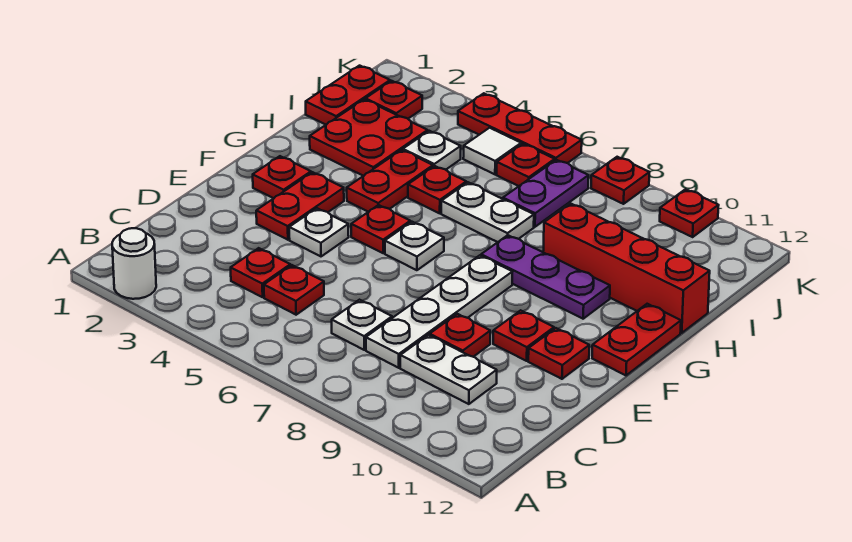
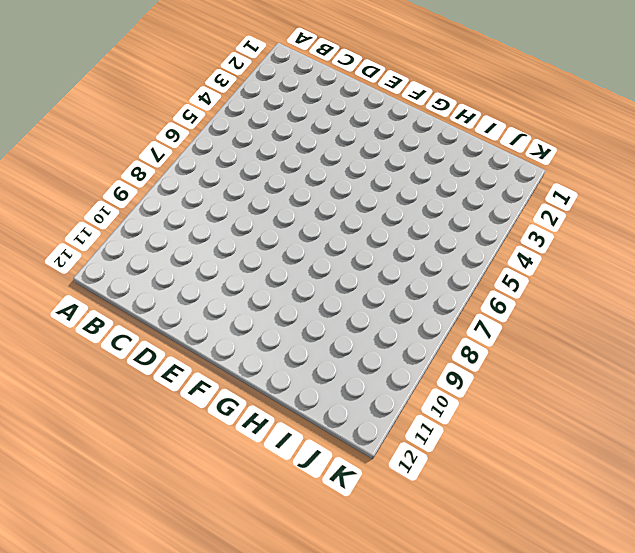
none -> white 1x1 round brick [112,228,156,299]
none -> red 1x1 plate [231,248,290,297]
none -> red 1x1 plate [264,265,324,315]
none -> white 1x1 plate [332,300,392,350]

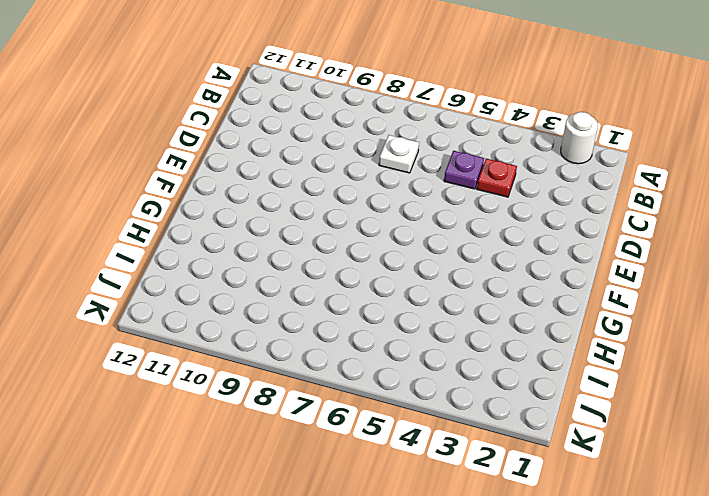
purple 1x1 plate [444,151,484,189] -> red 1x1 plate [264,265,324,315]
none -> white 1x4 plate [366,255,512,368]
none -> white 1x2 plate [400,335,497,404]
none -> red 1x1 plate [430,314,490,357]
none -> red 1x2 plate [256,172,344,240]

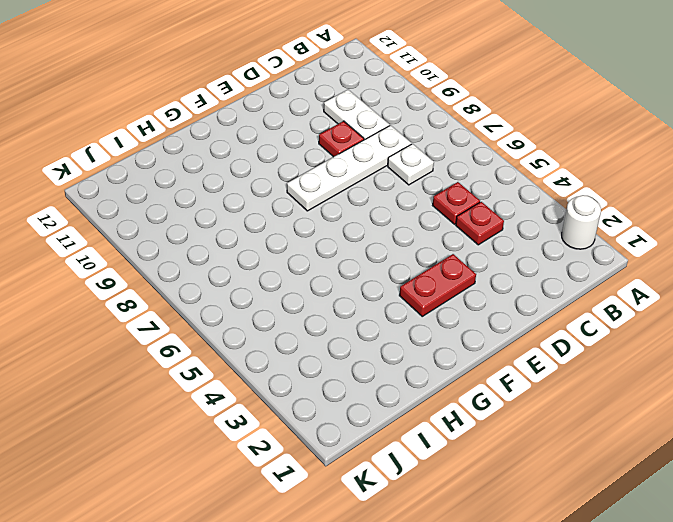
none -> white 1x1 plate [289,208,349,256]
none -> red 1x1 plate [493,310,554,361]
none -> red 1x1 plate [528,328,589,379]
none -> red 1x1 plate [253,156,311,198]

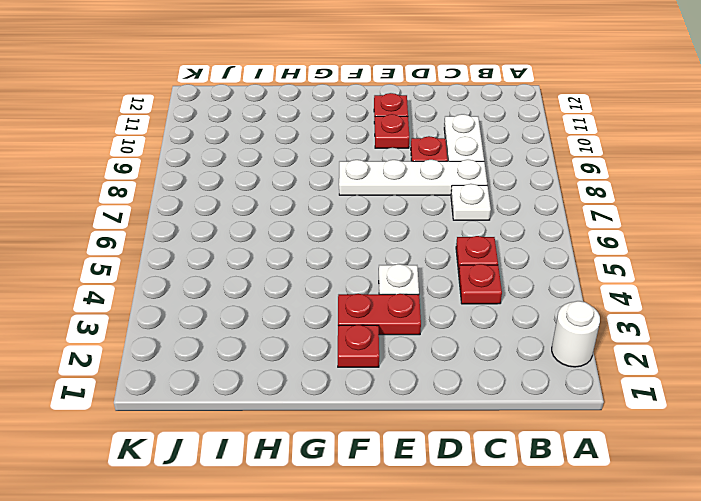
none -> red 1x1 plate [351,205,410,253]
none -> white 1x1 plate [385,222,444,270]
none -> red 1x2 plate [592,304,681,375]
none -> red 1x2 plate [347,150,433,212]

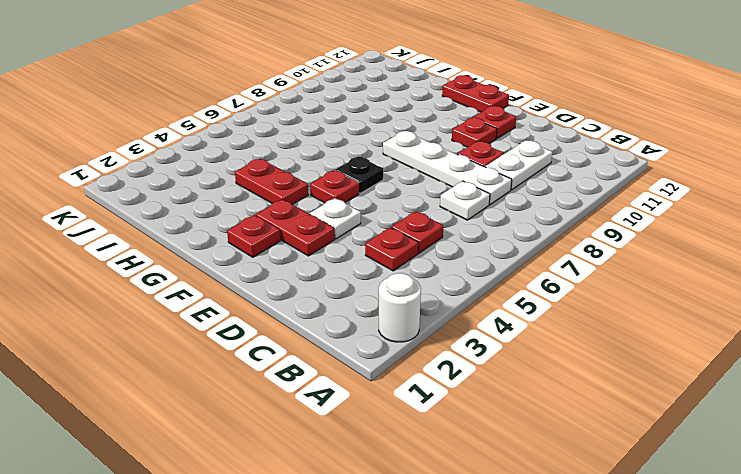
black 1x1 plate [336,157,383,193] -> white 1x1 plate [385,222,444,270]
none -> purple 1x3 plate [481,235,610,319]
none -> red 2x2 plate [310,99,428,176]
none -> red 1x1 plate [408,166,466,213]
none -> white 1x2 plate [441,182,534,242]

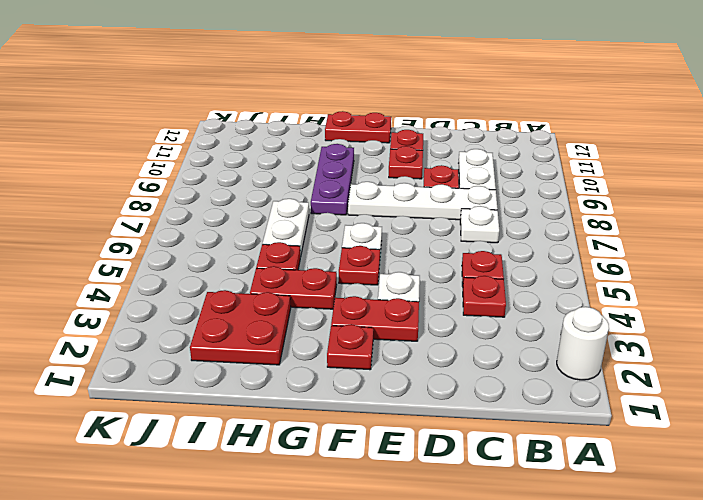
none -> red 1x4 brick [543,203,710,333]
none -> red 1x2 plate [306,66,390,125]
none -> white 1x1 plate [403,131,461,169]
none -> purple 1x2 plate [503,160,589,227]

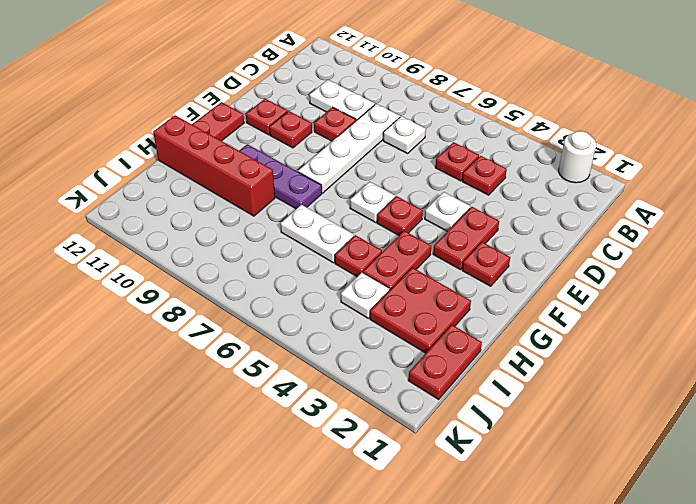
none -> purple 1x2 plate [503,160,589,227]
none -> red 1x1 plate [365,81,422,119]
none -> white 1x1 tile [463,128,521,174]
none -> red 1x1 plate [497,144,555,186]

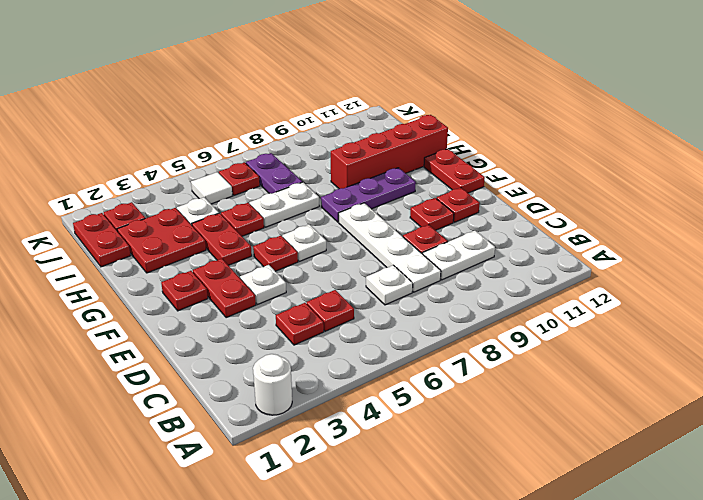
none -> red 1x3 plate [458,93,582,163]
none -> red 1x1 plate [591,157,649,204]
none -> red 1x1 plate [660,189,719,237]

